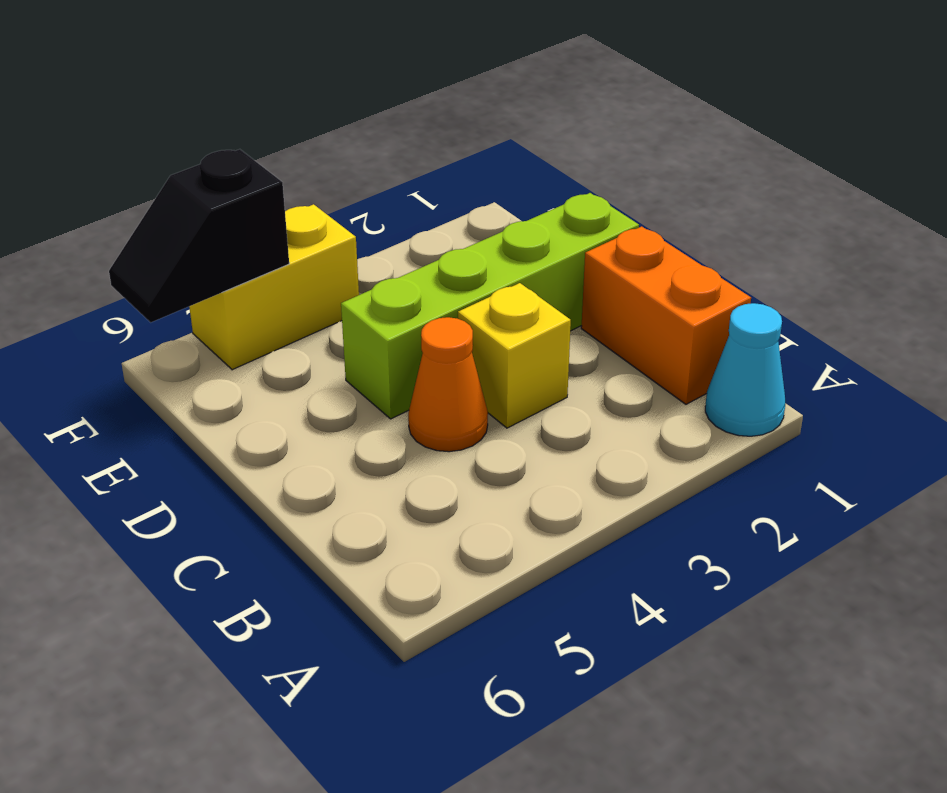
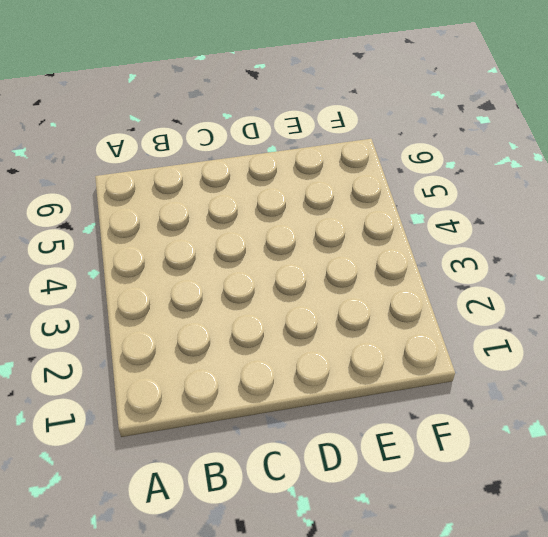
none -> cyan 1x1 cone [705,303,785,436]
none -> orange 1x2 brick [581,226,751,404]

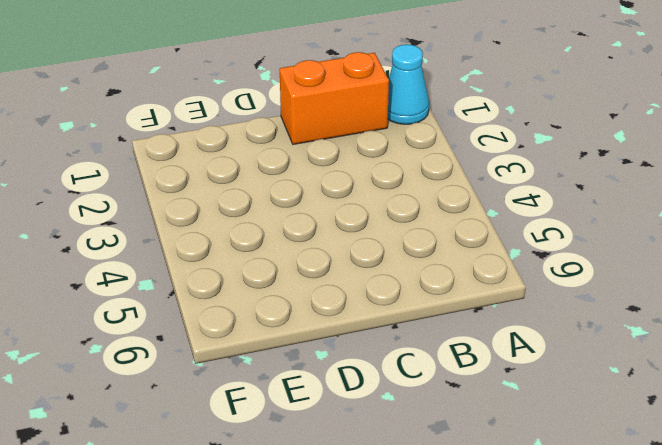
none -> yellow 1x1 brick [458,283,571,428]
none -> orange 1x1 cone [408,317,488,452]

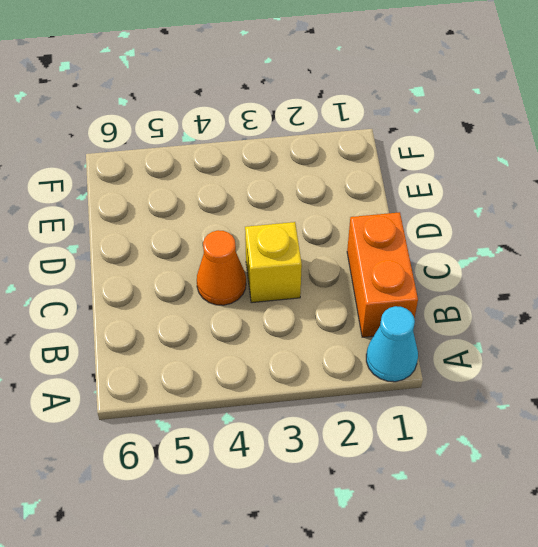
none -> lime 1x4 brick [341,193,639,419]
none -> yellow 1x2 brick [189,204,359,370]

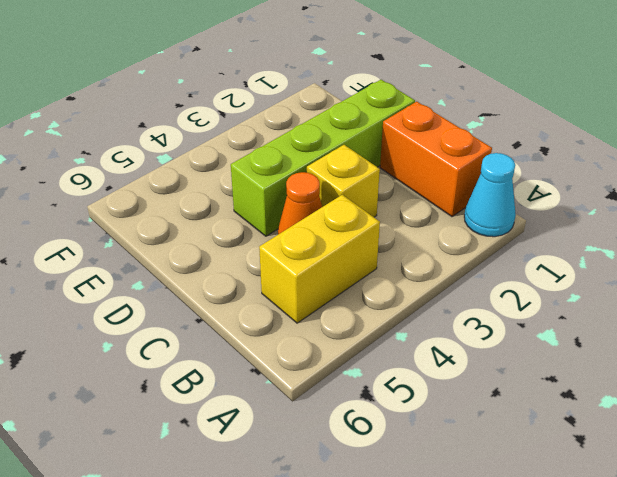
yellow 1x2 brick [259,195,380,323] -> yellow 1x2 brick moved to [189,204,359,370]
none -> black 1x2 slope [109,149,289,322]

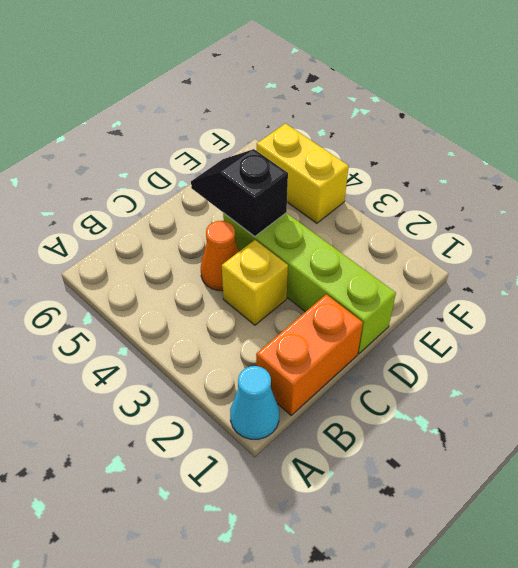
black 1x2 slope [191,149,288,237] -> black 1x2 slope moved to [109,149,289,322]

